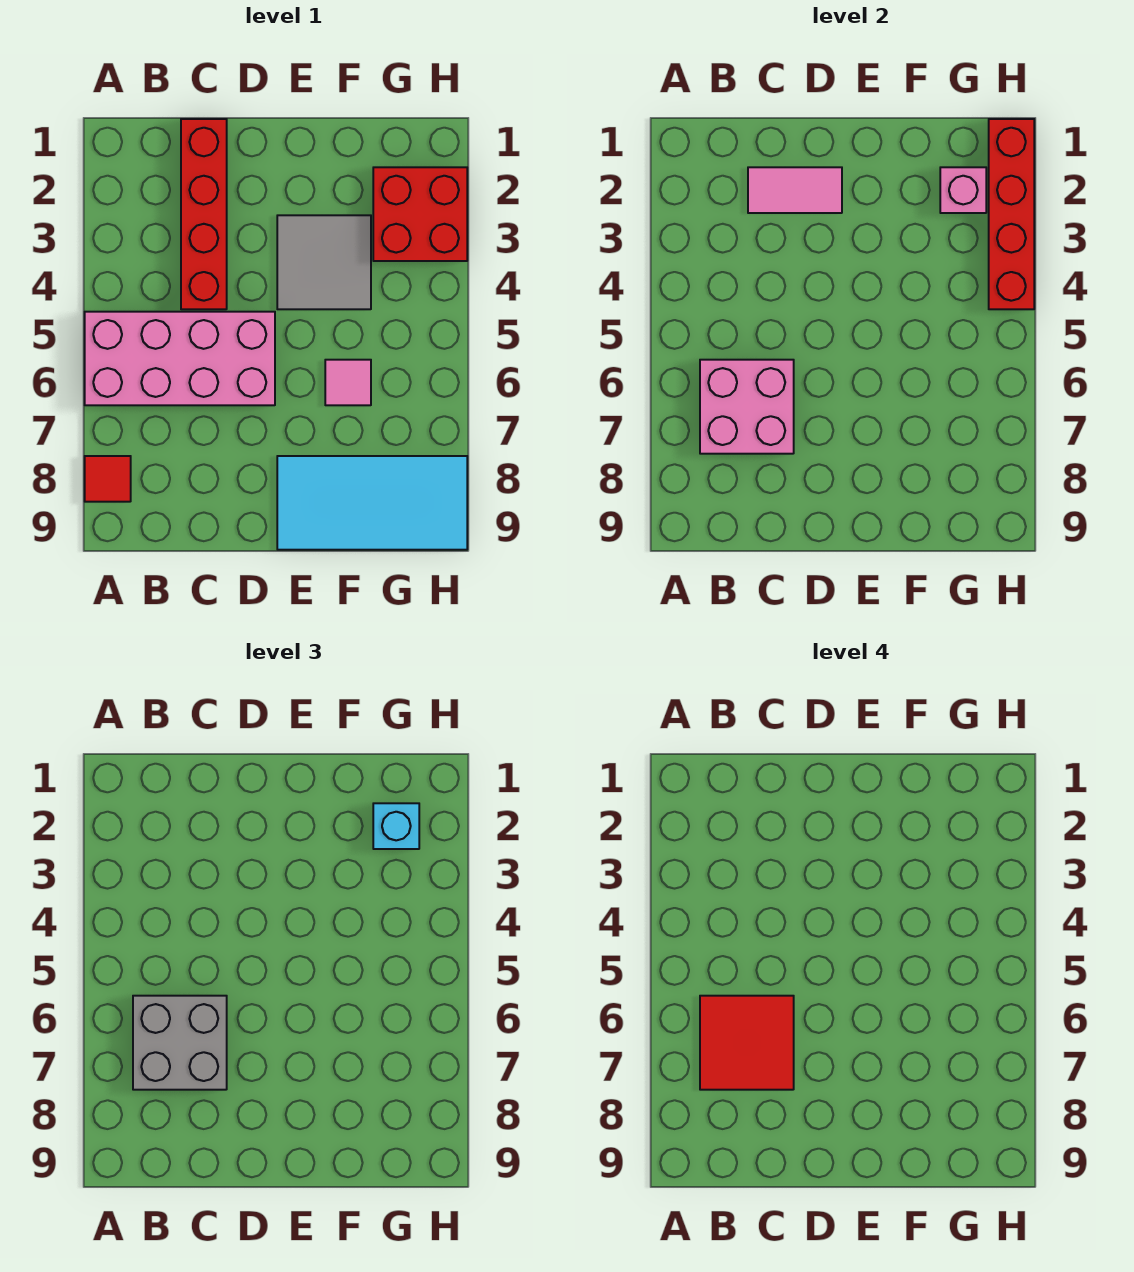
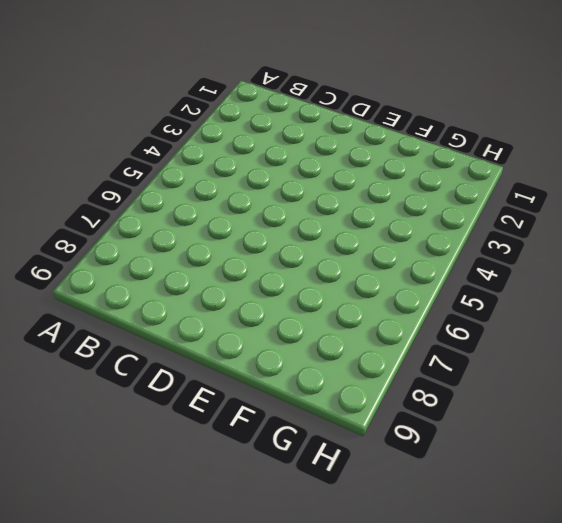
none -> pink 2x4 brick [85,312,275,405]
none -> red 1x1 tile [85,456,131,502]
none -> red 1x4 brick [181,119,227,309]

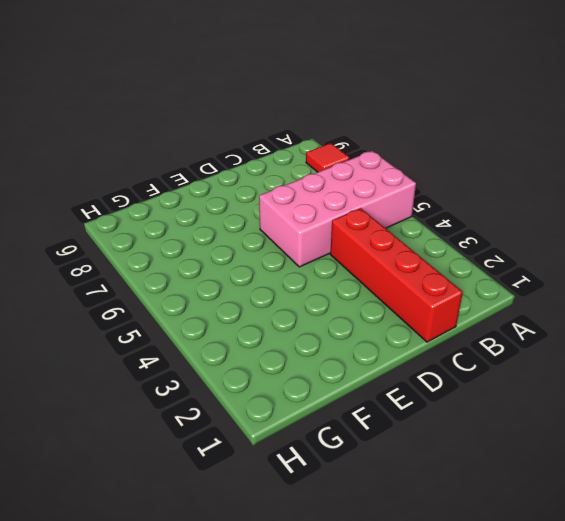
none -> grey 2x2 tile [277,215,371,309]
none -> cyan 2x4 tile [277,456,467,550]
none -> pink 1x1 tile [325,360,371,405]

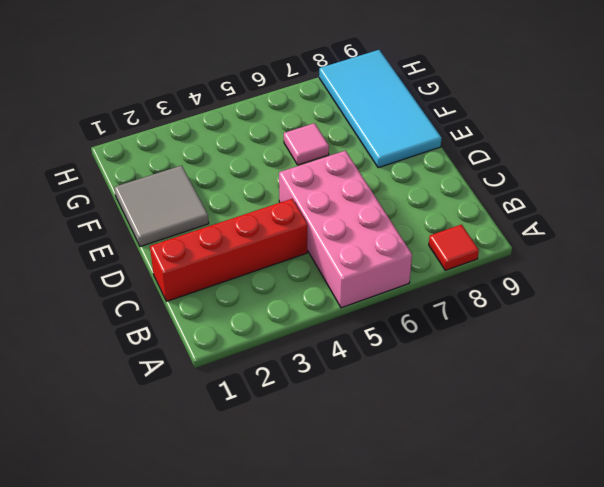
grey 2x2 tile [114,166,209,247] -> grey 2x2 tile moved to [277,215,371,309]
none -> red 2x2 brick [373,167,467,261]
none -> pink 2x2 brick [700,360,794,454]
none -> pink 1x2 tile [748,167,842,213]

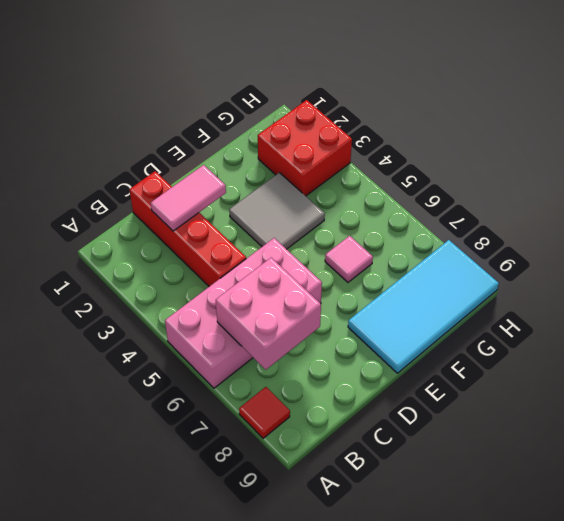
none -> pink 1x1 brick [940,167,986,213]
none -> red 1x4 brick [989,119,1034,309]
none -> grey 2x2 brick [133,996,227,1090]

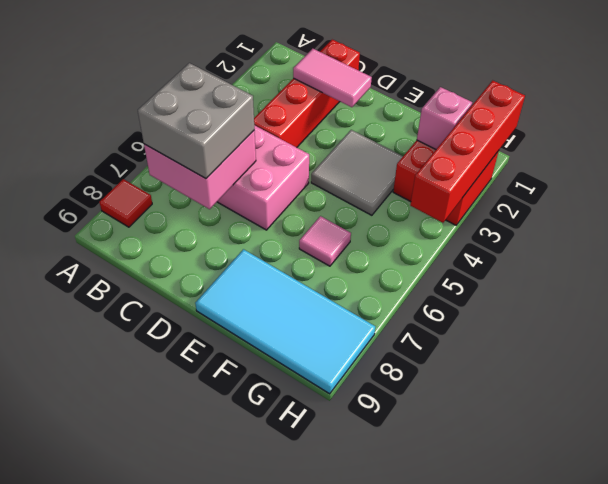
none -> cyan 1x1 brick [373,803,419,849]
none -> red 2x2 tile [700,996,794,1090]

